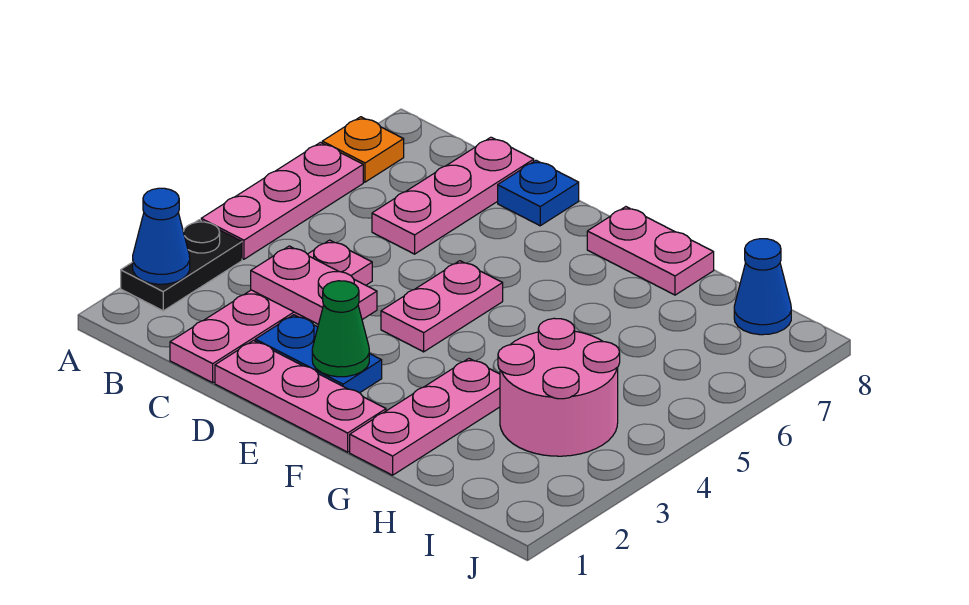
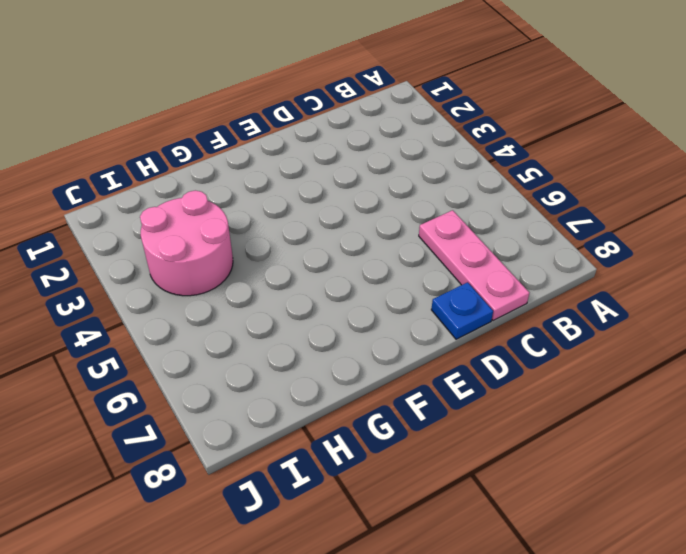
none -> black 1x2 plate [121,220,242,311]
none -> pink 1x3 plate [201,142,363,259]
none -> orange 1x1 plate [322,117,404,182]

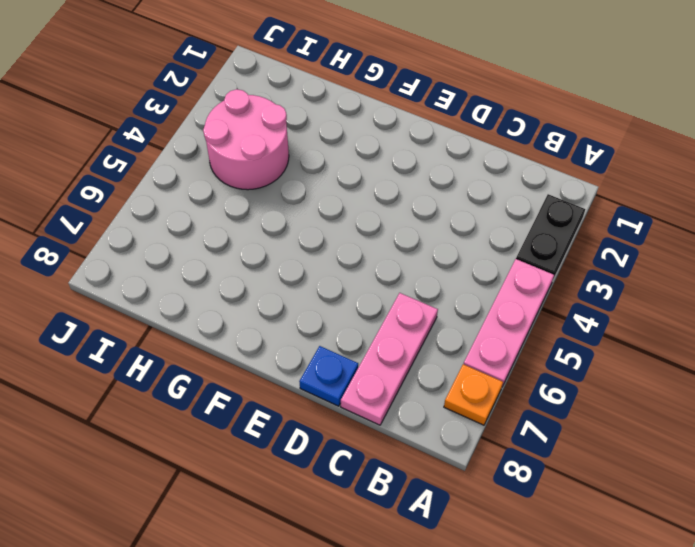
none -> pink 1x4 plate [170,240,372,383]
none -> pink 1x3 plate [215,341,386,452]
none -> blue 1x2 plate [255,315,382,393]

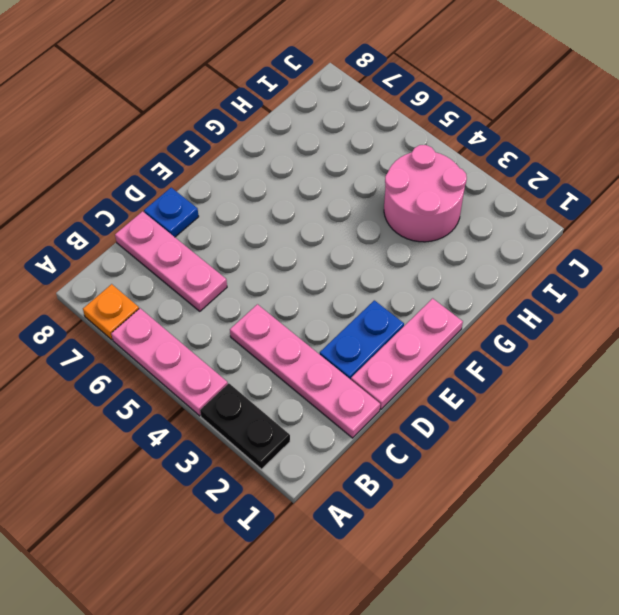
none -> pink 1x2 plate [381,261,503,352]
none -> pink 1x2 plate [587,207,714,295]
none -> pink 1x3 plate [350,359,500,475]

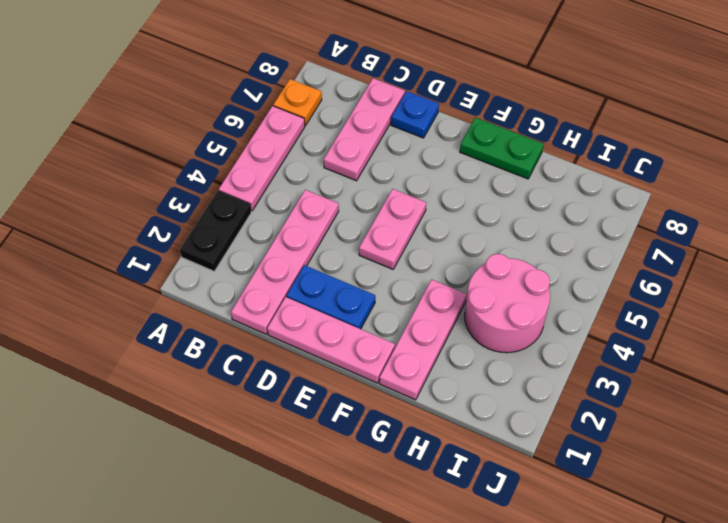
green 1x2 plate [460,117,544,179] -> pink 1x2 plate [587,207,714,295]
none -> blue 1x1 cone [734,239,791,335]
none -> blue 1x1 cone [133,188,190,284]
none -> pink 1x2 plate [251,246,377,324]

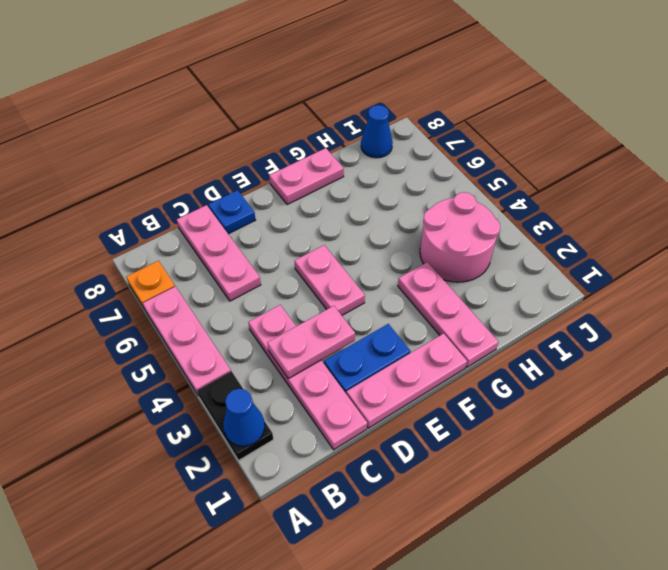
none -> green 1x1 cone [312,281,369,377]

